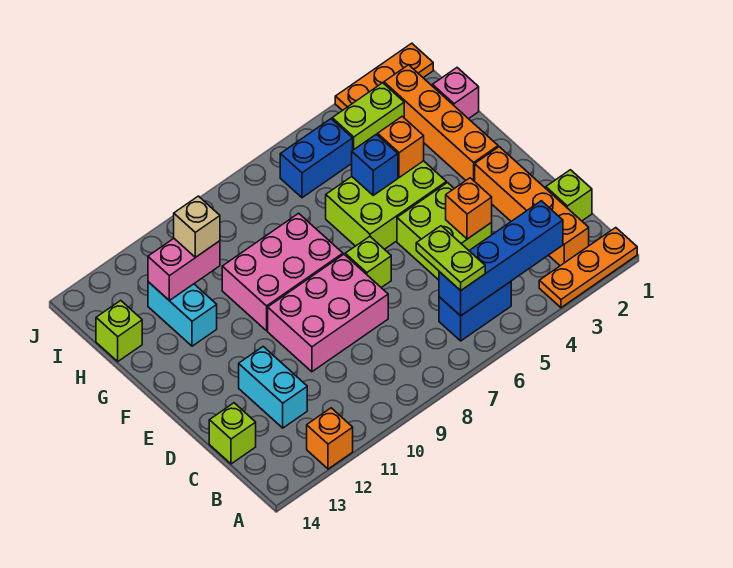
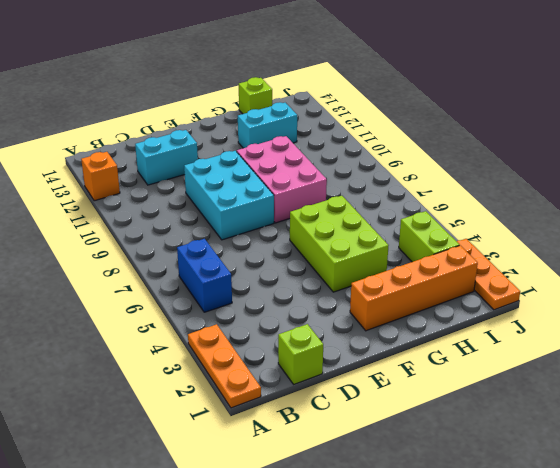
cyan 2x3 brick [184,151,274,240] -> pink 2x3 brick [268,254,388,372]
none -> orange 1x4 brick [475,147,589,266]
none -> lime 1x1 brick [209,403,256,464]
none -> lime 2x2 brick [397,183,492,280]

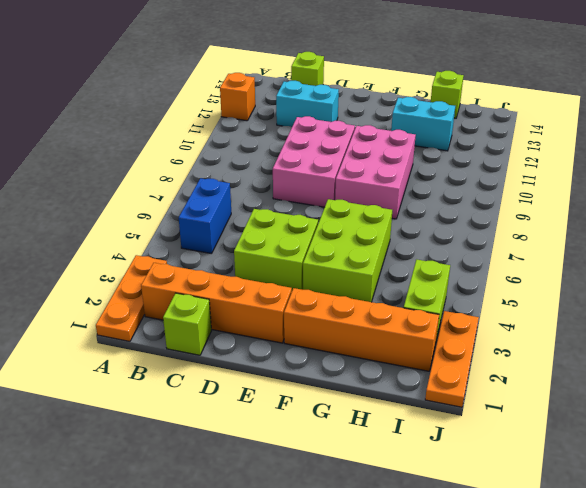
none -> lime 1x1 brick [345,236,391,288]
none -> pink 1x1 brick [433,68,479,119]
none -> blue 1x2 brick [280,119,353,198]

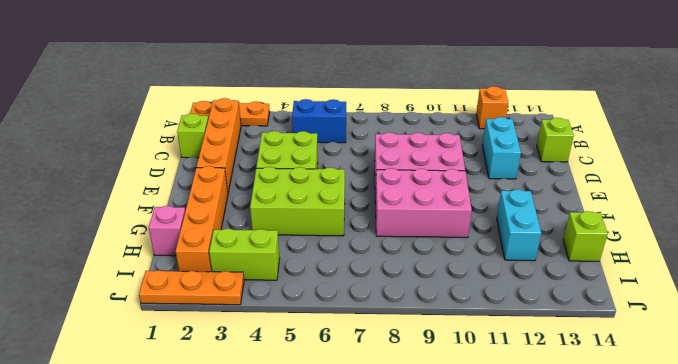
none -> lime 1x1 brick [345,236,391,288]
none -> blue 1x2 brick [280,119,353,198]
none -> blue 1x4 brick [439,201,563,316]

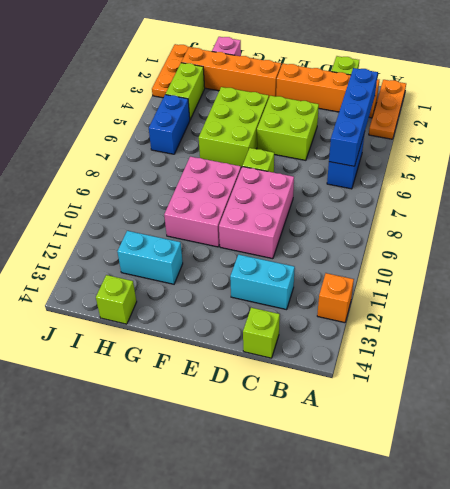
none -> orange 1x1 brick [446,178,492,239]
none -> orange 1x1 brick [378,117,424,178]
none -> blue 1x1 brick [352,134,398,195]

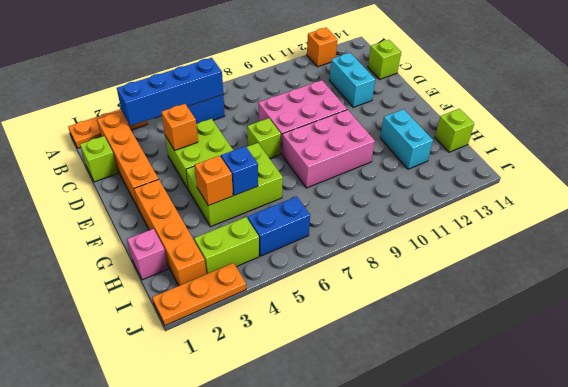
none -> pink 1x2 brick [148,238,220,300]
none -> lime 1x2 plate [416,226,485,291]
none -> tan 1x1 brick [174,196,220,257]

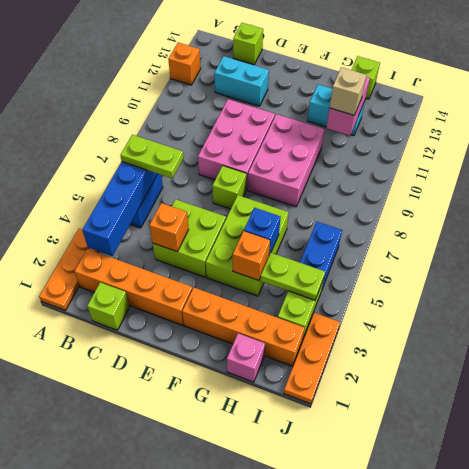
lime 1x2 plate [260,253,325,300] -> none

